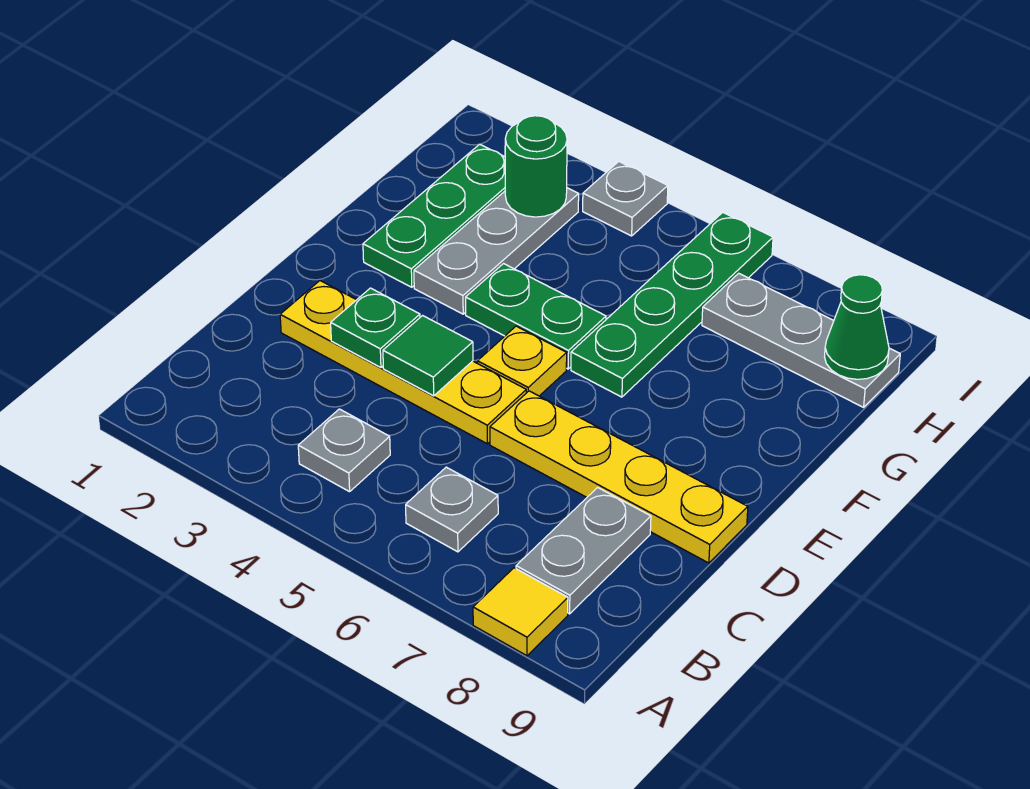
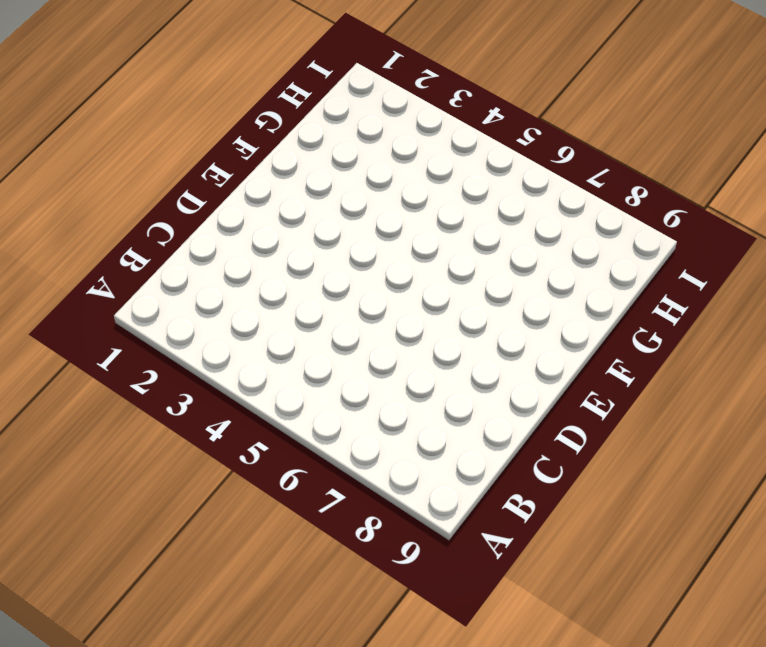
none -> yellow 1x1 tile [473,568,568,656]
none -> grey 1x1 plate [298,409,390,492]
none -> grey 1x1 plate [406,467,498,552]

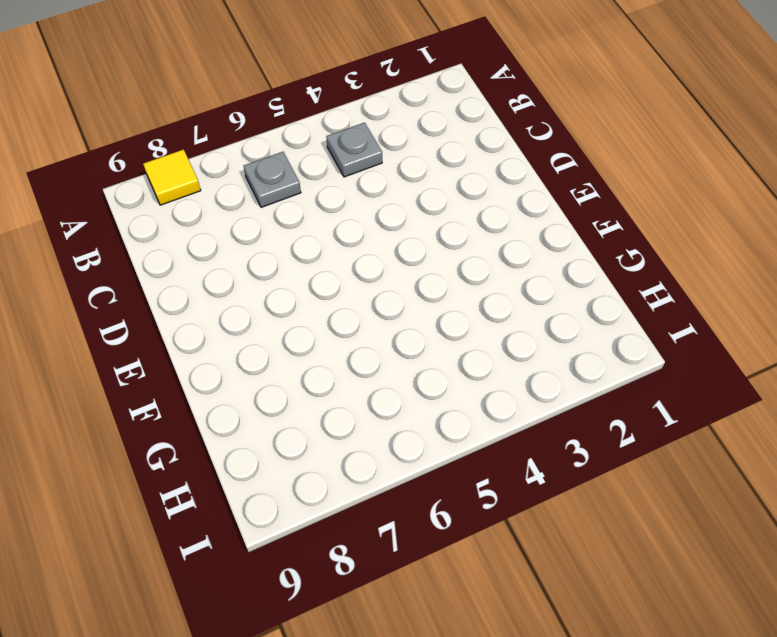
none -> grey 1x2 plate [516,487,651,614]
none -> yellow 1x4 plate [280,281,526,444]
none -> yellow 1x4 plate [490,391,748,563]

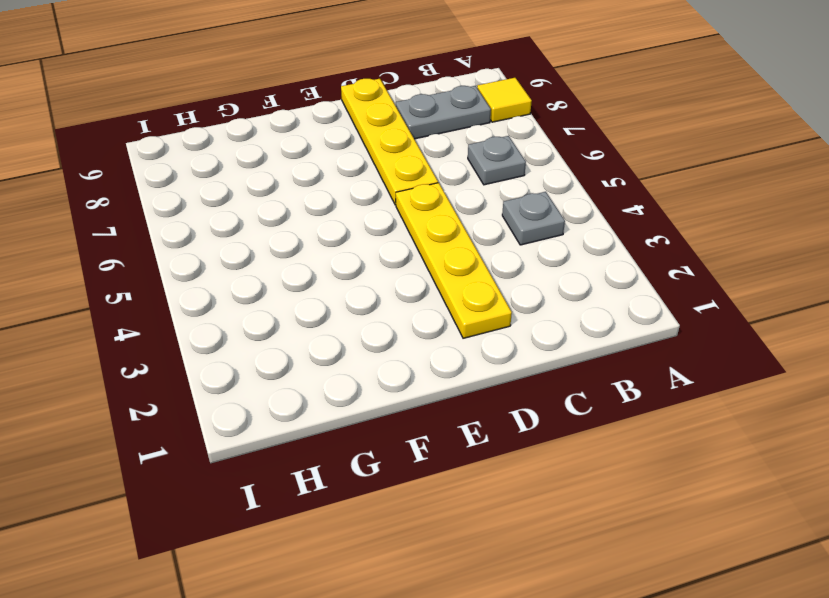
none -> yellow 1x1 plate [478,326,567,396]
none -> green 1x3 plate [363,144,505,287]
none -> grey 1x3 plate [414,188,579,314]

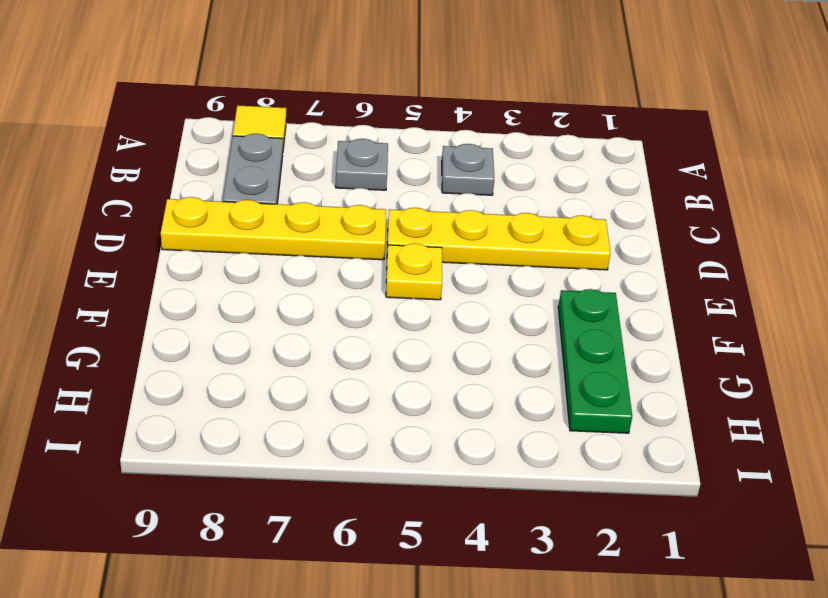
none -> grey 1x3 plate [414,188,579,314]
none -> green 1x2 plate [466,264,606,369]
none -> green 1x4 plate [571,212,773,397]

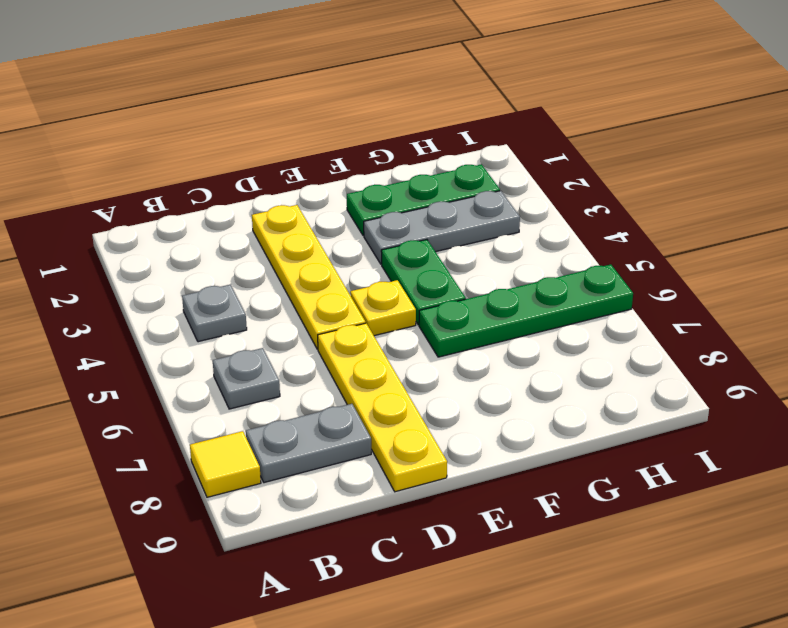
none -> grey 1x3 plate [702,273,900,407]
none -> grey 1x1 plate [583,162,668,236]
none -> green 1x1 plate [331,288,420,368]

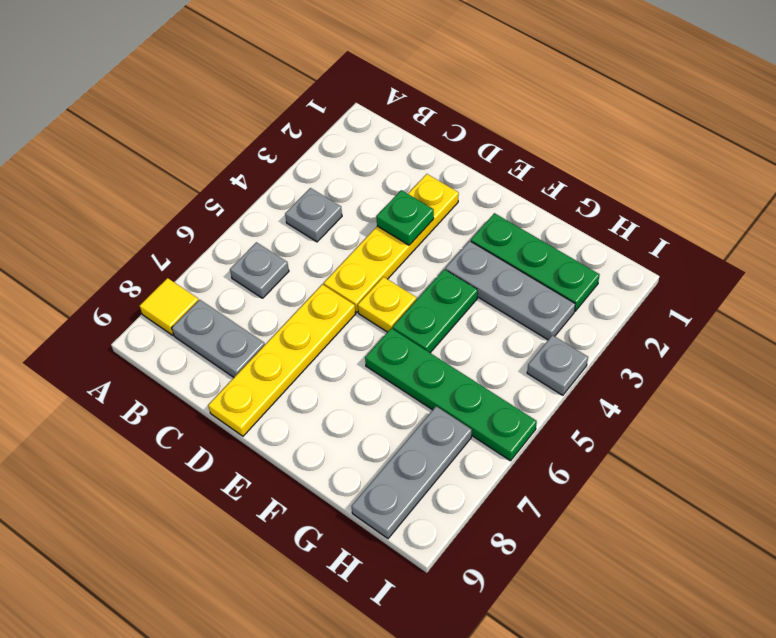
none -> green 1x1 tile [383,316,473,396]
none -> green 1x1 round brick [505,116,567,217]
none -> green 1x1 cone [825,275,889,379]

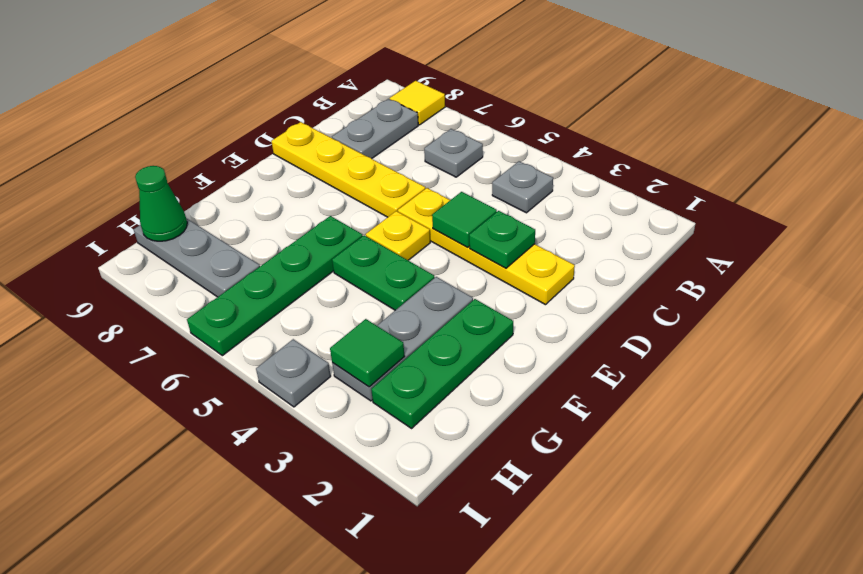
green 1x1 tile [330,319,405,387] -> green 1x1 round brick [505,116,567,217]

